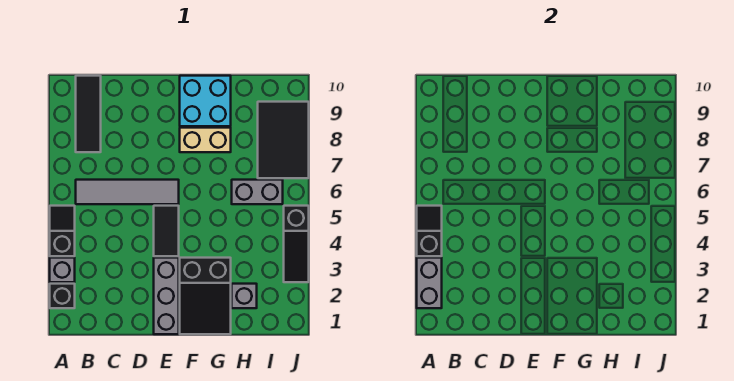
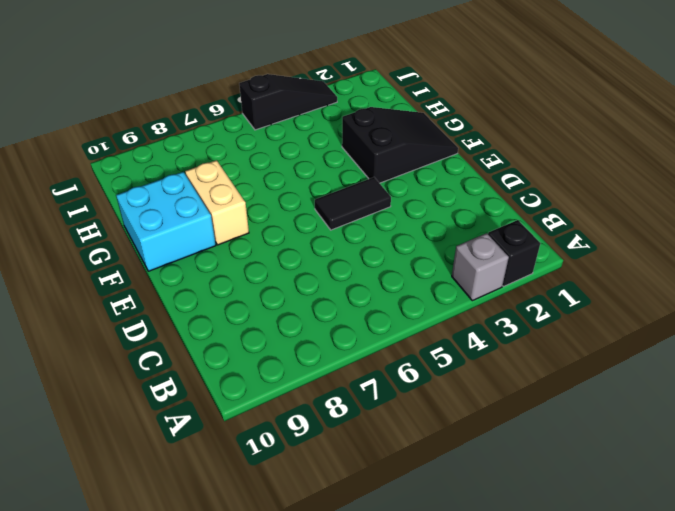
none -> black 1x2 slope [50,206,75,256]
none -> grey 1x4 tile [76,180,179,204]
none -> black 1x3 tile [76,76,101,152]

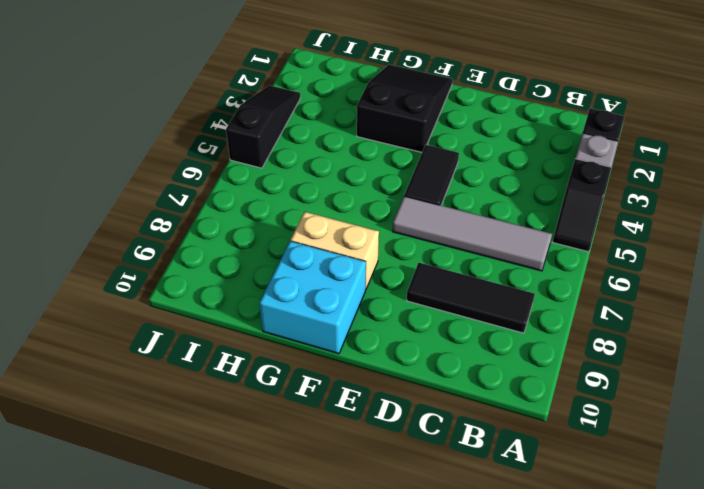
black 1x3 tile [407,263,535,333] -> black 1x3 tile turned to [76,76,101,152]
none -> grey 1x3 brick [154,258,179,334]
none -> grey 1x1 brick [232,284,257,308]
none -> grey 1x2 brick [232,180,283,204]

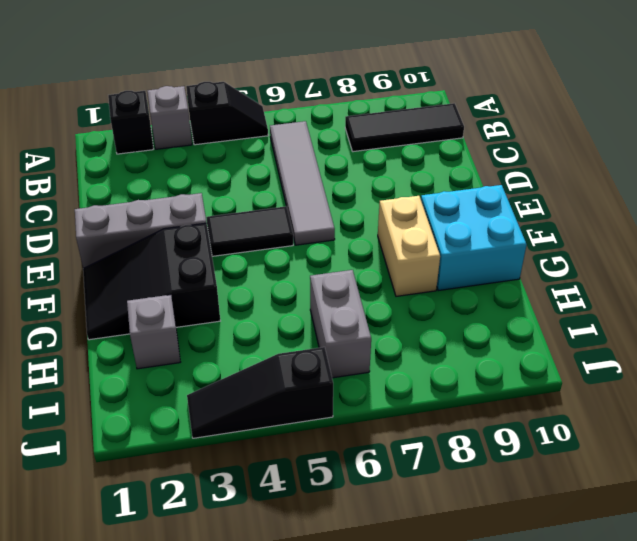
none -> black 2x3 tile [258,102,309,178]
none -> grey 1x2 brick [417,258,442,308]
none -> black 1x2 slope [417,206,442,256]

